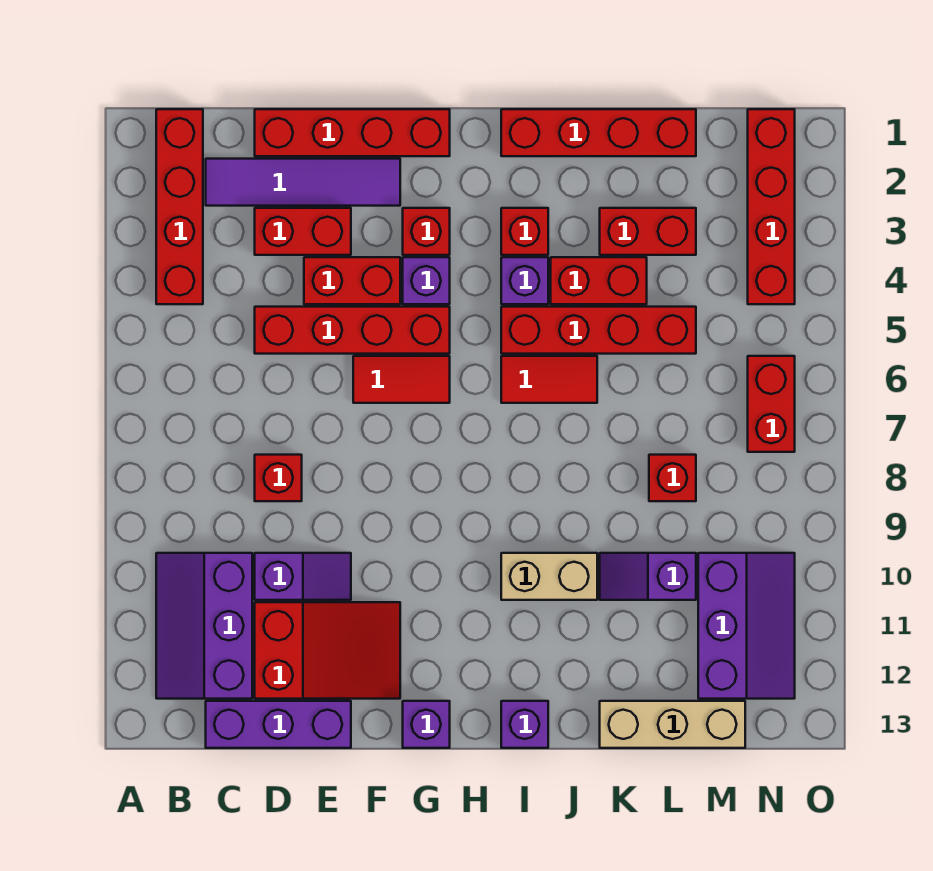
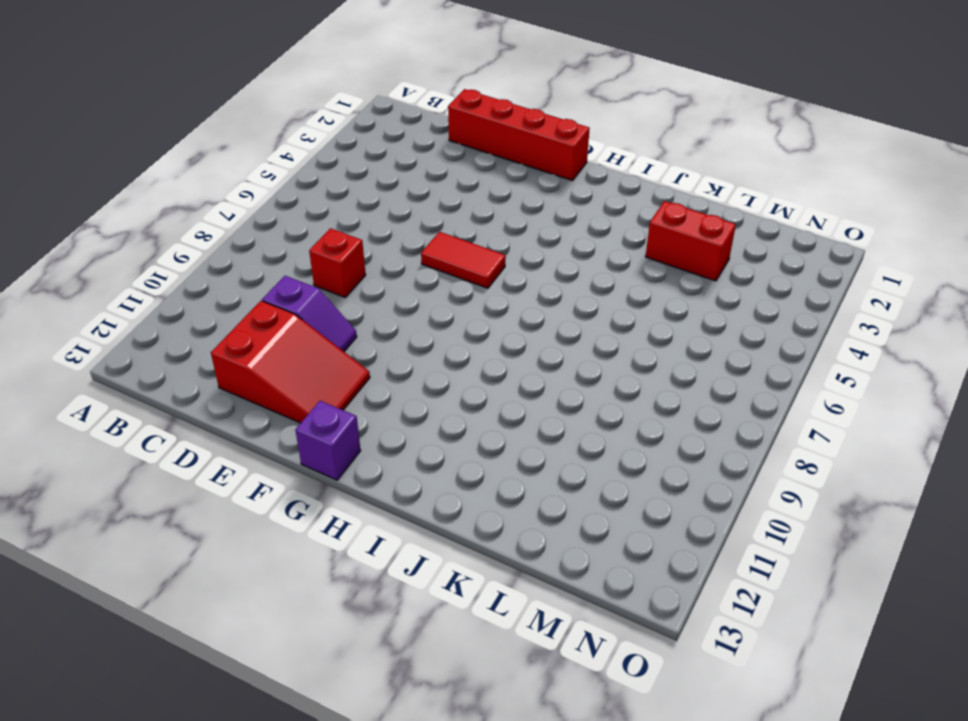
none -> red 1x4 brick [156,109,203,304]
none -> purple 2x3 slope [156,553,252,699]
none -> purple 1x4 tile [206,159,400,206]
none -> purple 1x3 brick [206,701,351,748]

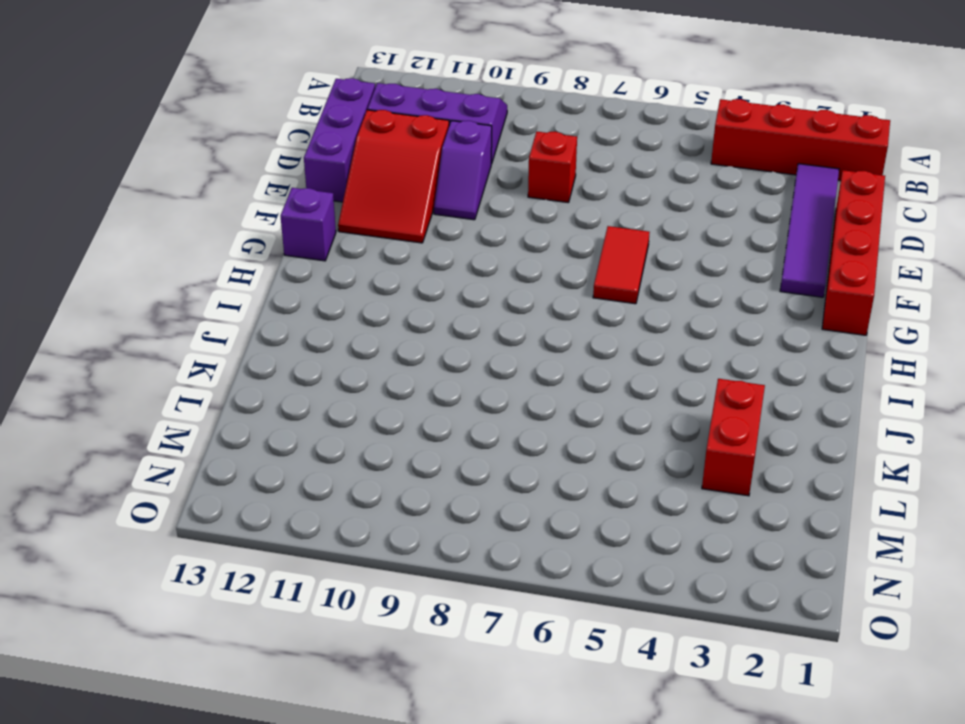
none -> red 1x2 brick [255,208,351,255]
none -> red 1x4 brick [255,307,450,354]
none -> red 1x2 brick [304,257,400,304]
none -> red 1x1 brick [403,208,450,255]

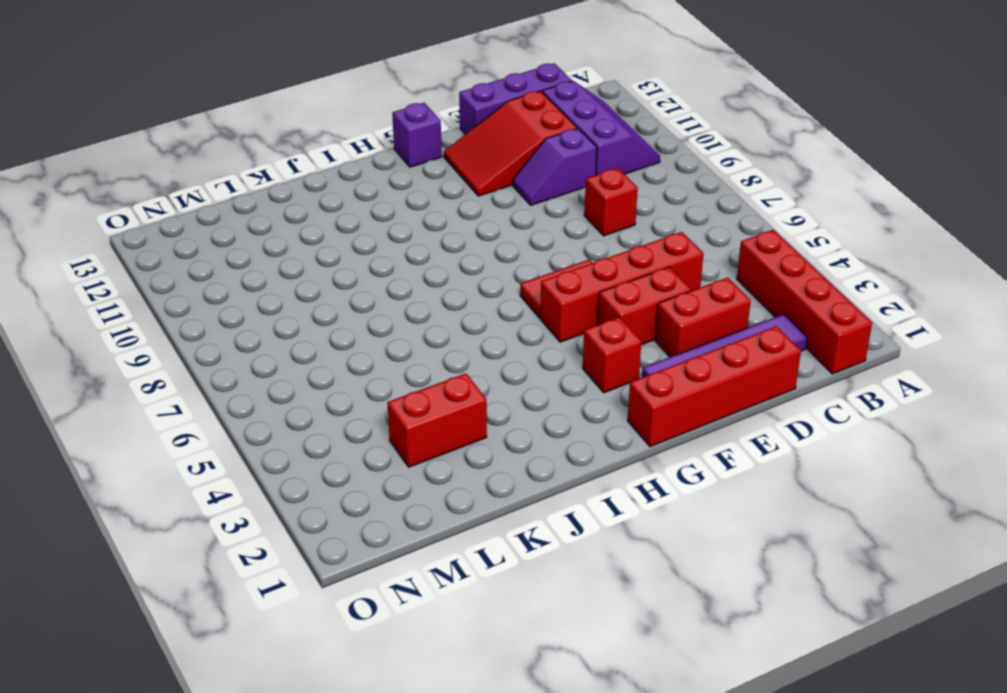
none -> purple 1x1 brick [403,257,450,304]
none -> red 1x4 brick [501,109,696,156]
none -> red 1x1 brick [501,208,548,255]
none -> purple 1x1 brick [501,257,548,304]

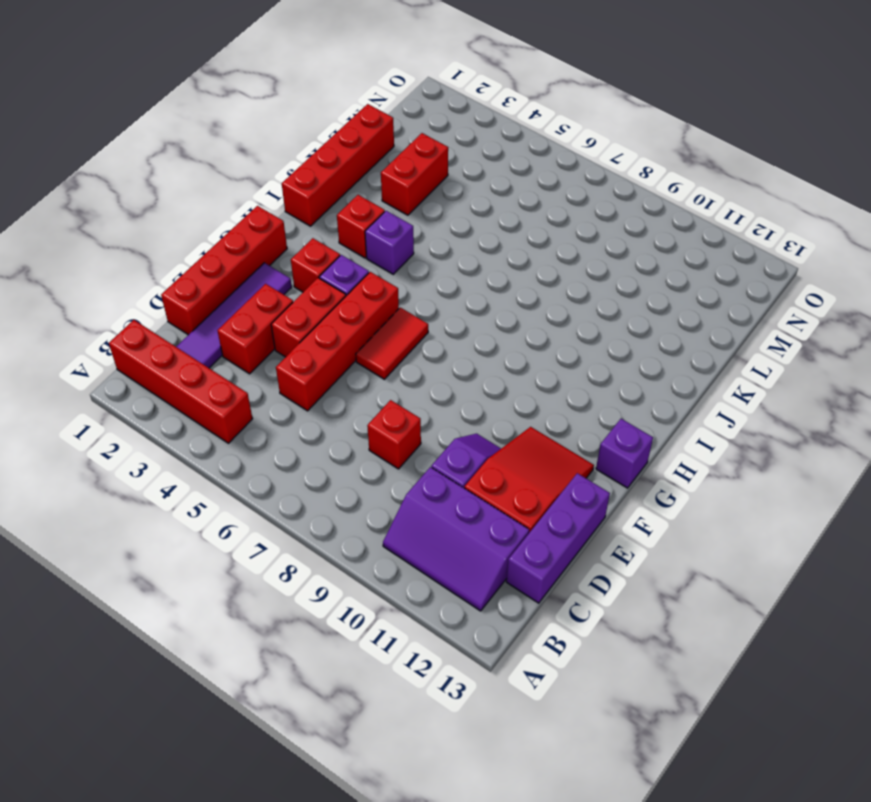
none -> red 1x4 brick [501,307,696,354]
none -> red 1x2 tile [501,356,597,403]
none -> tan 1x2 brick [501,553,597,600]
none -> purple 1x1 brick [501,701,548,748]

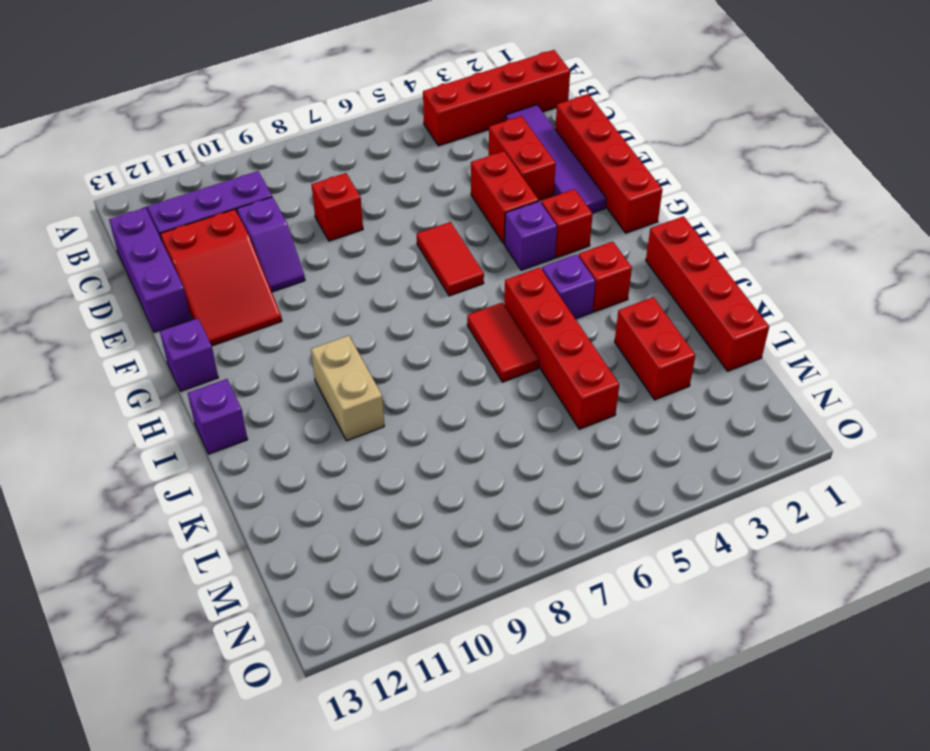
none -> red 1x4 brick [255,307,450,354]
none -> red 1x2 brick [551,257,647,304]
none -> purple 1x2 slope [600,553,696,600]
none -> tan 1x3 brick [600,701,745,748]

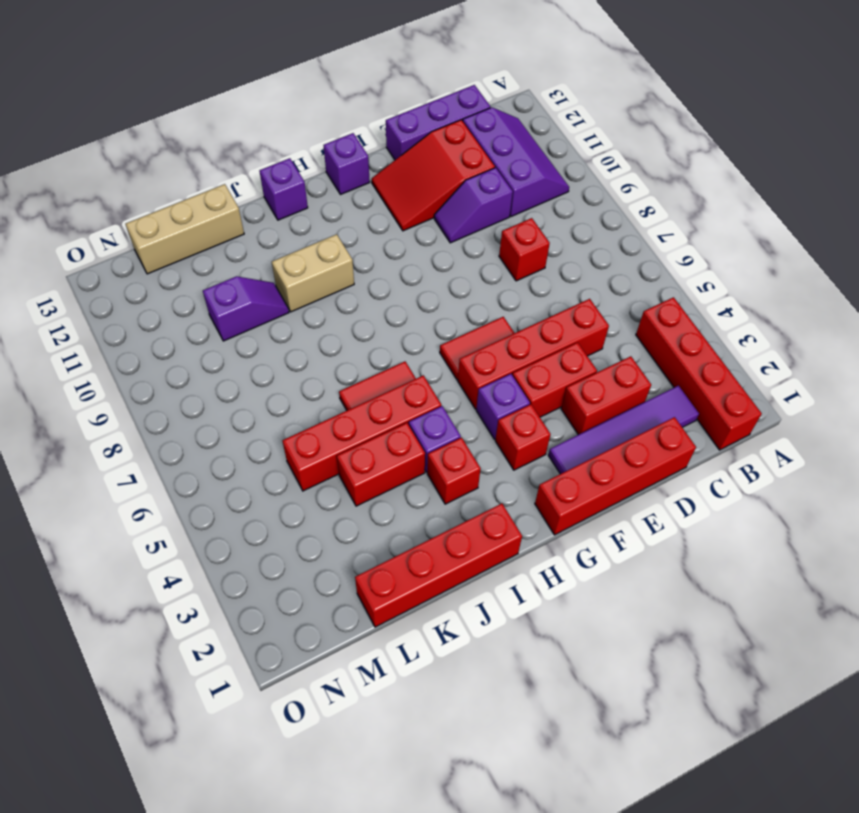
none -> red 1x2 brick [600,208,696,255]
none -> red 1x1 brick [649,455,696,501]
none -> purple 2x3 slope [698,553,795,699]
none -> red 1x4 brick [748,109,795,304]

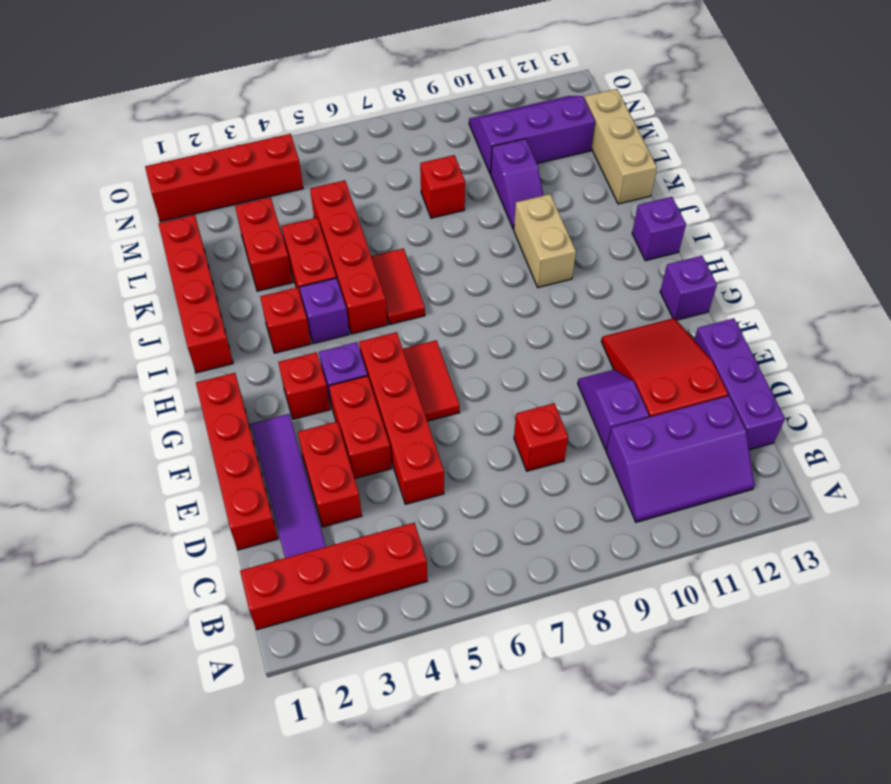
none -> red 1x2 brick [748,356,795,452]

